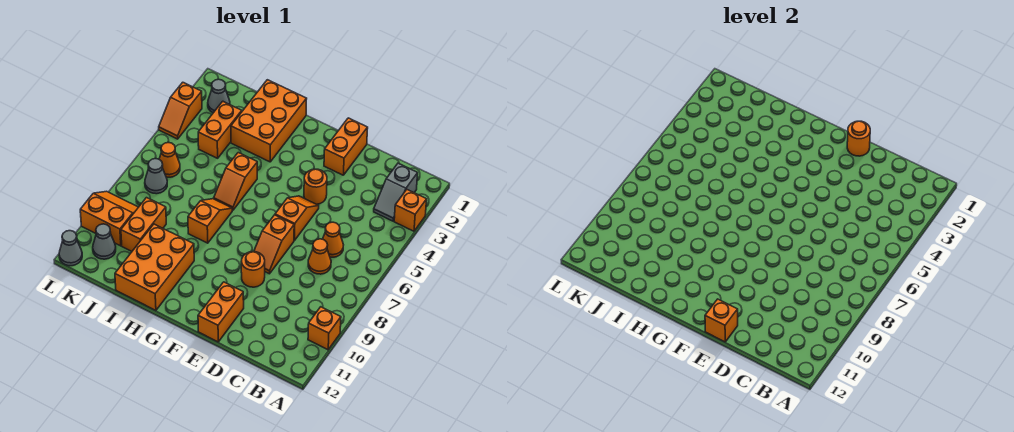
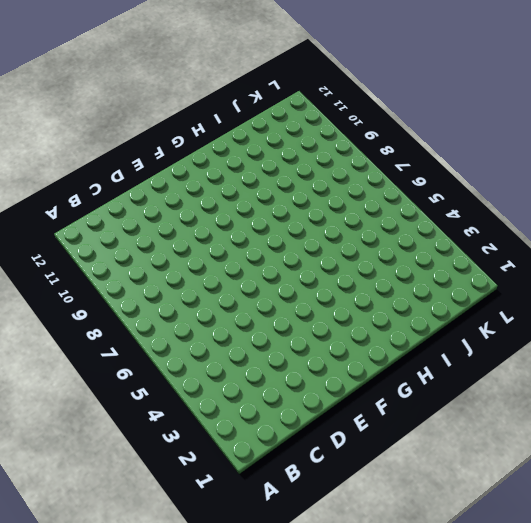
none -> orange 1x1 brick [394,190,427,231]
none -> orange 1x1 brick [308,307,341,350]
none -> grey 1x2 slope [374,163,418,221]

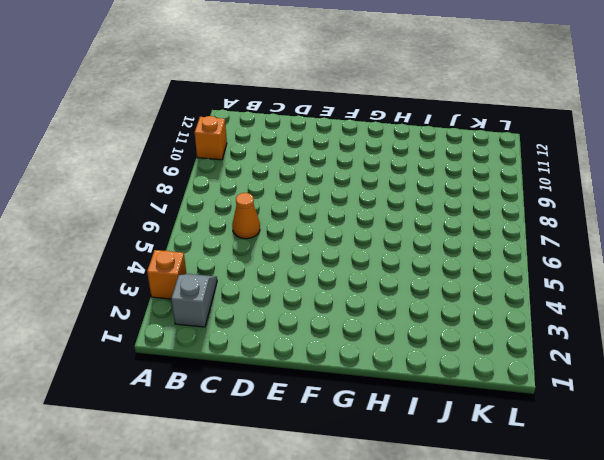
none -> orange 1x1 cone [308,239,331,274]
none -> orange 1x2 brick [324,118,368,175]
none -> orange 1x1 round brick [304,169,327,204]

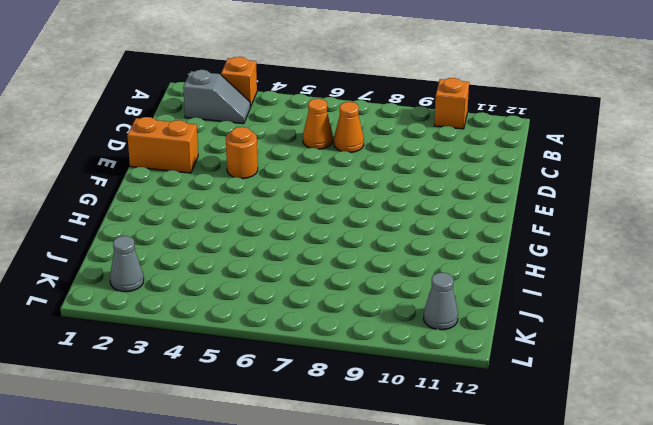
none -> orange 1x2 slope [275,196,319,240]
none -> orange 1x2 slope [254,215,294,274]
none -> orange 1x1 round brick [241,252,265,287]

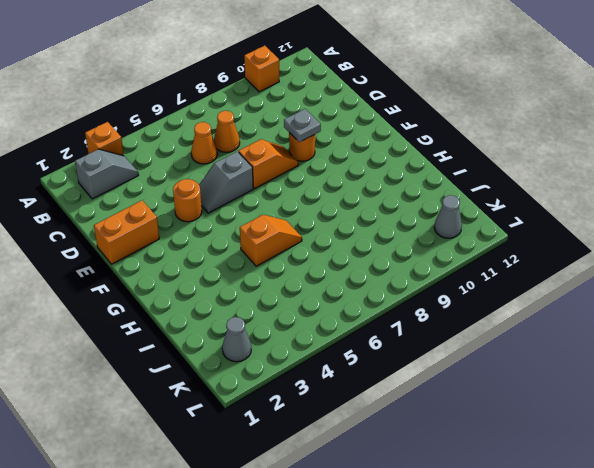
grey 1x2 slope [199,151,253,213] -> orange 1x2 slope [275,196,319,240]
grey 1x1 plate [284,109,321,142] -> none
none -> orange 1x2 brick [198,282,244,342]
none -> orange 2x3 brick [231,80,307,162]
none -> orange 1x2 slope [188,199,232,243]

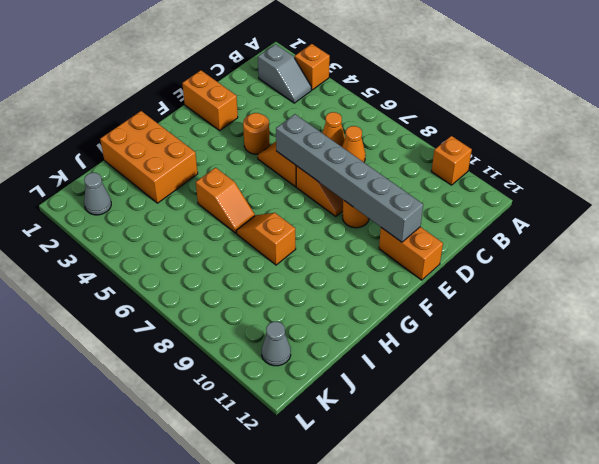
grey 1x6 brick [276,114,423,242] -> none
none -> orange 2x3 brick [115,224,194,310]
none -> orange 1x2 brick [198,101,242,158]
none -> orange 1x2 brick [121,198,166,251]

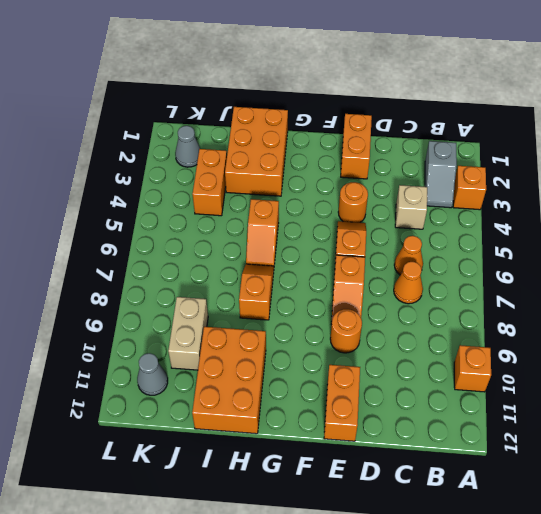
tan 1x1 brick [395,185,427,229] -> none
tan 1x2 brick [168,297,208,370] -> orange 1x2 brick [121,198,166,251]
none -> orange 1x1 cone [159,142,180,177]
none -> grey 1x1 cone [145,159,167,194]
none -> orange 2x2 slope [80,191,138,246]

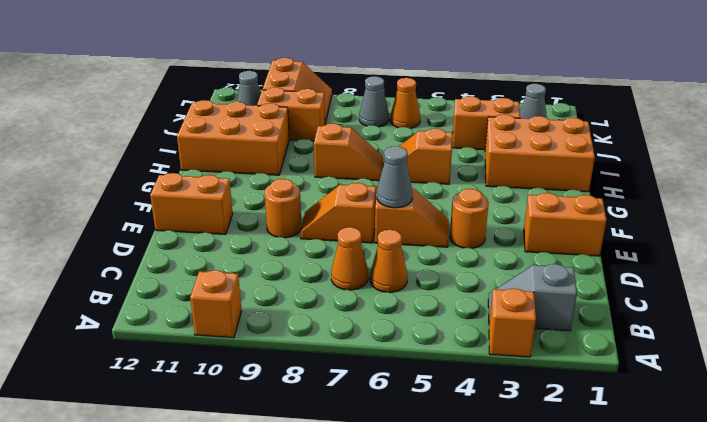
grey 1x1 cone [377,146,413,208] -> grey 1x1 cone moved to [59,231,82,266]
none -> orange 1x2 slope [159,82,202,139]
none -> orange 1x1 round brick [847,121,870,156]
none -> orange 1x1 brick [705,299,738,342]

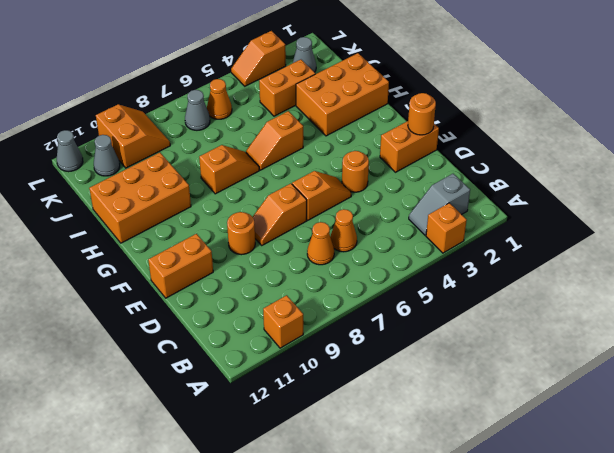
none -> orange 1x2 brick [121,198,166,251]
none -> orange 1x1 brick [705,299,738,342]

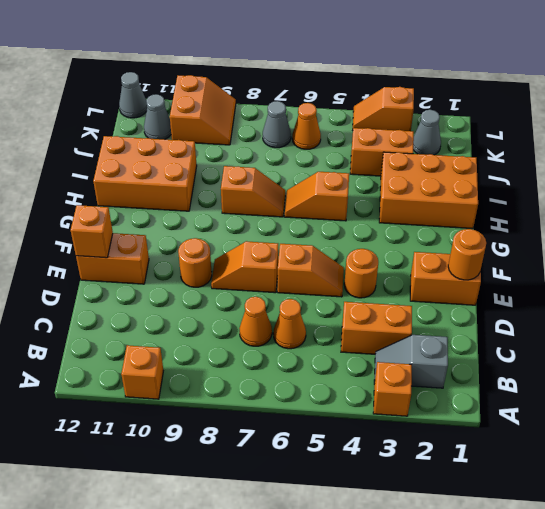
orange 1x2 brick [341,302,412,354] -> orange 1x2 brick moved to [121,198,166,251]

